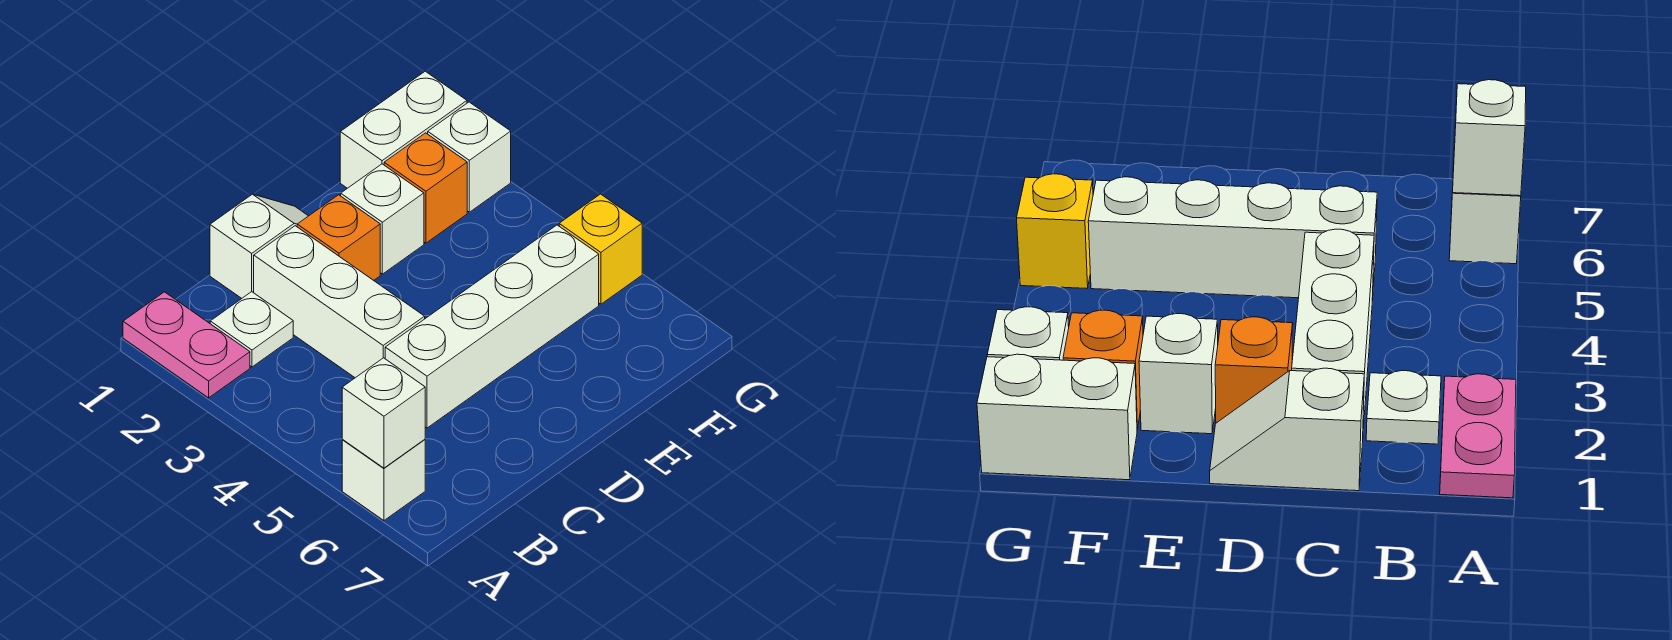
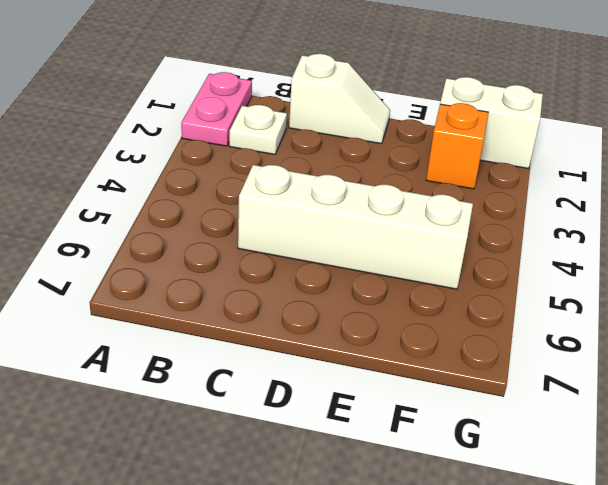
none -> white 1x1 brick [342,439,425,521]
none -> white 1x3 brick [254,226,425,378]
none -> orange 1x1 brick [297,195,380,280]

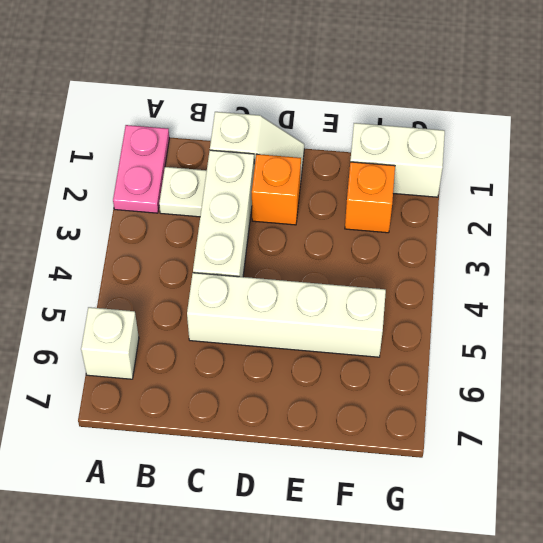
none -> white 1x1 brick [341,164,424,274]
none -> white 1x1 brick [428,102,511,212]
none -> yellow 1x1 brick [559,194,642,304]

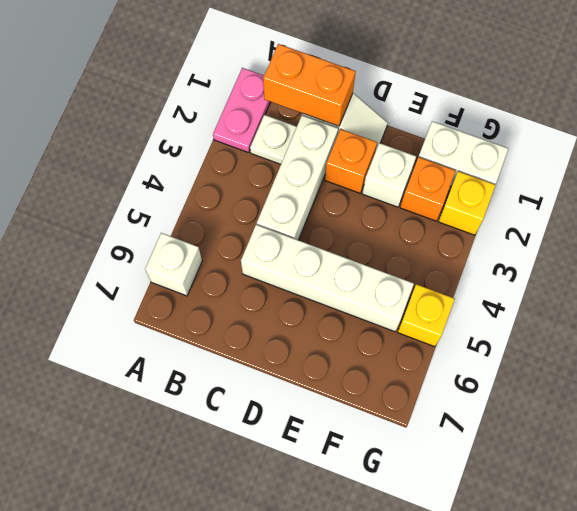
orange 1x2 brick [263,44,356,126] -> none
yellow 1x1 brick [438,171,495,235] -> white 1x1 brick [428,102,511,212]
none -> white 1x1 brick [342,358,425,468]

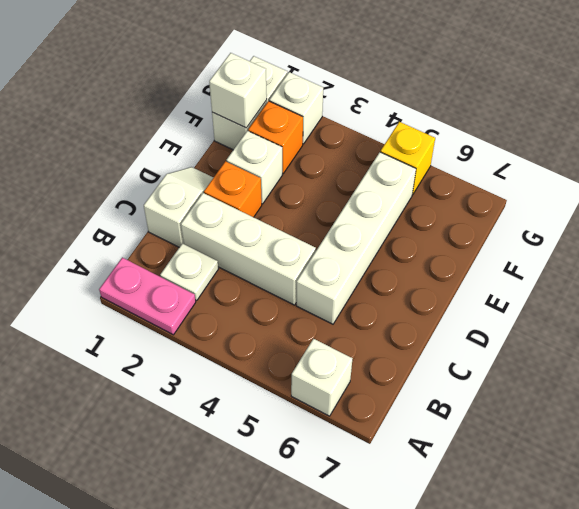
white 1x1 brick [209,53,267,128] -> white 1x1 brick moved to [342,358,425,468]

